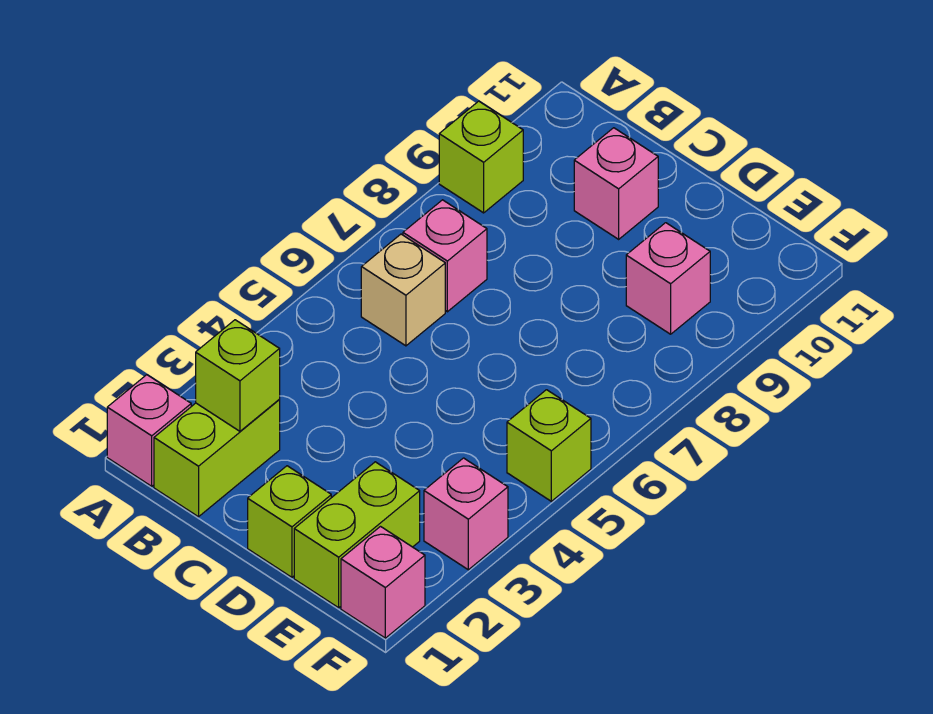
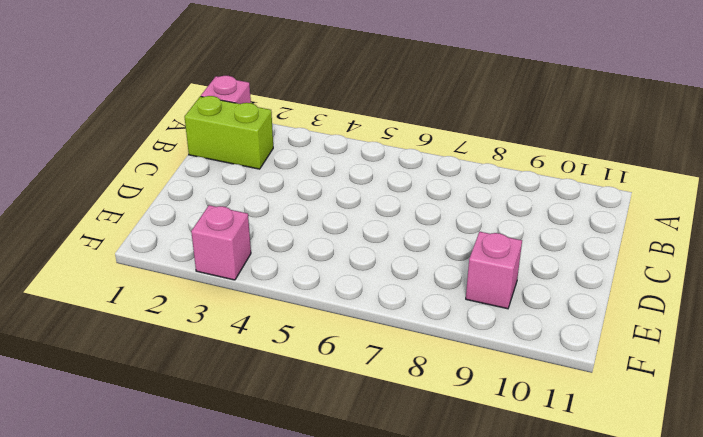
none -> lime 1x1 brick [439,101,523,213]
none -> tan 1x1 brick [361,234,445,346]
none -> pink 1x1 brick [403,200,487,312]

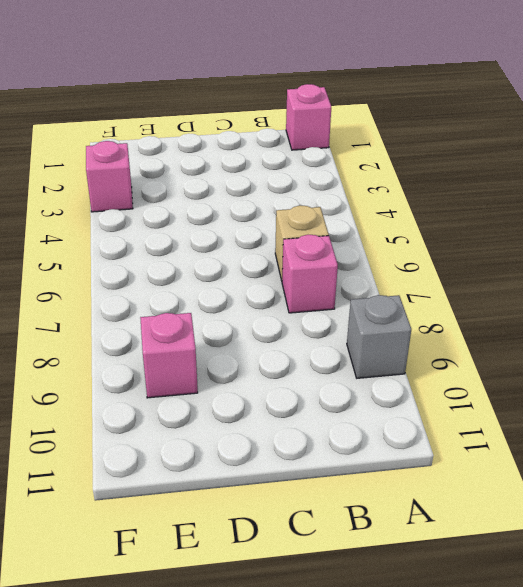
grey 1x1 brick [347,295,411,378] -> lime 1x1 brick [439,101,523,213]
none -> lime 1x2 brick [154,400,280,517]
none -> pink 1x1 brick [574,128,658,239]
none -> lime 1x1 brick [248,466,331,577]

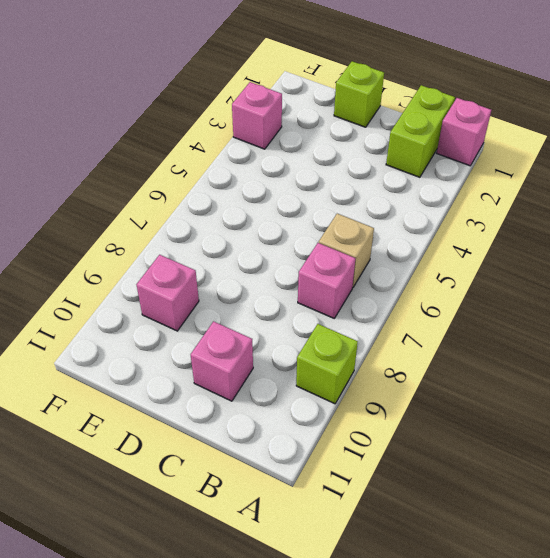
none -> lime 1x2 brick [294,462,420,608]
none -> pink 1x1 brick [341,527,425,638]
none -> lime 1x1 brick [507,390,591,501]

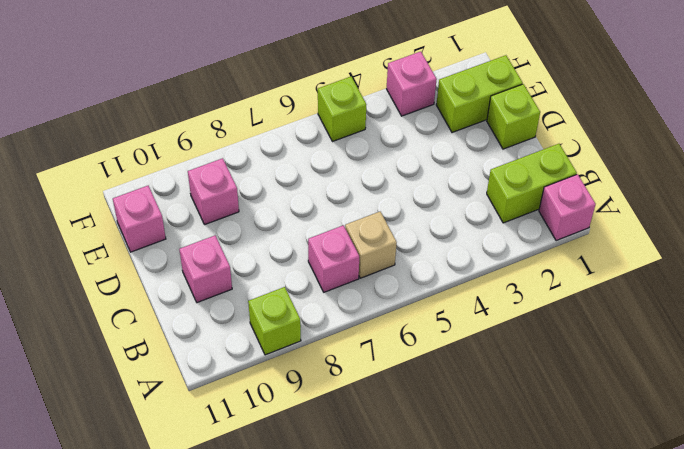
pink 1x1 brick [113,186,166,252] -> pink 1x1 brick moved to [341,527,425,638]
none -> lime 1x1 brick [196,320,280,431]

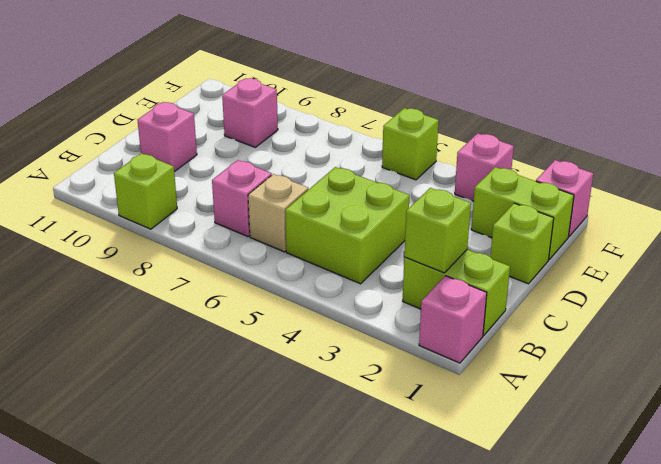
lime 2x2 brick [285,167,410,284] -> none

